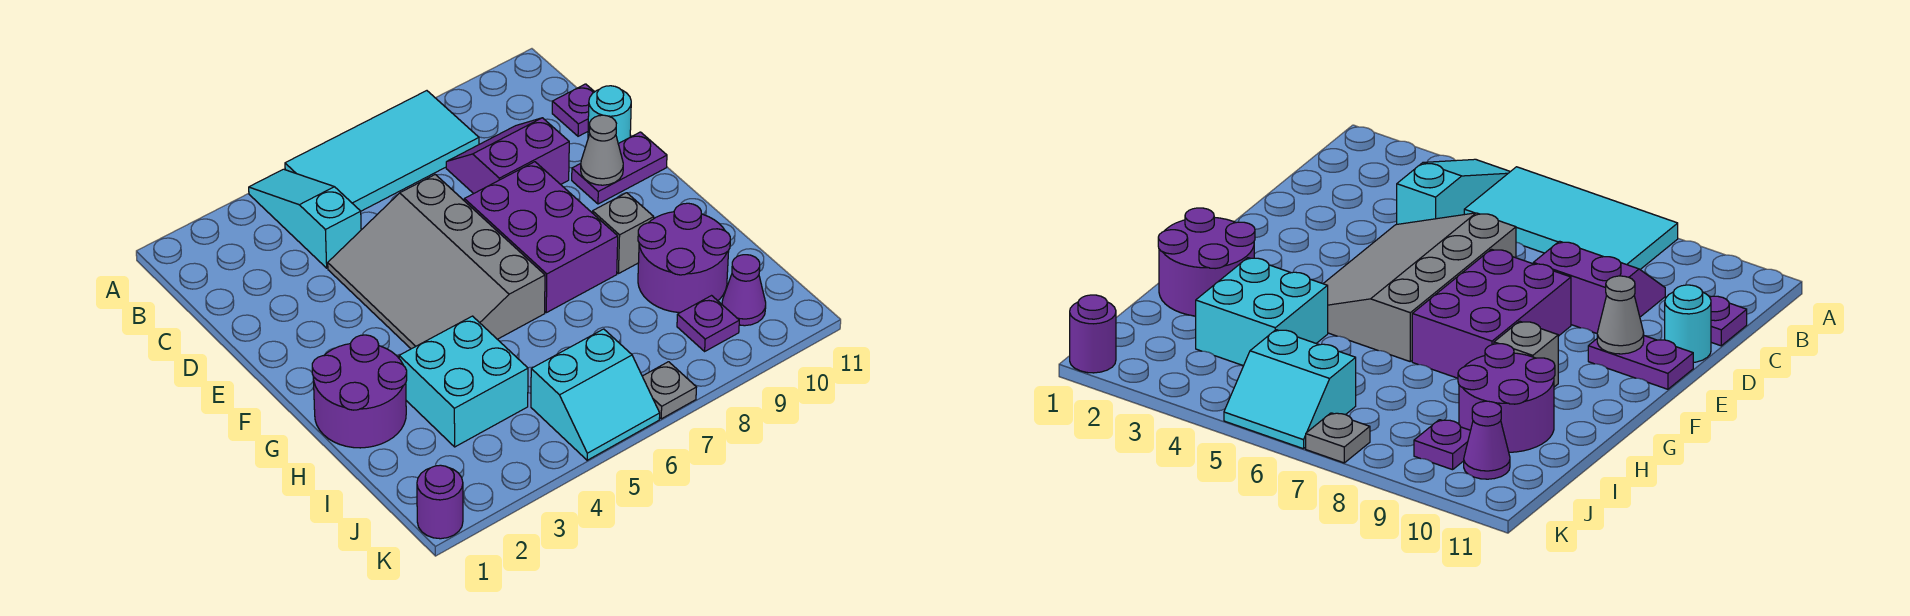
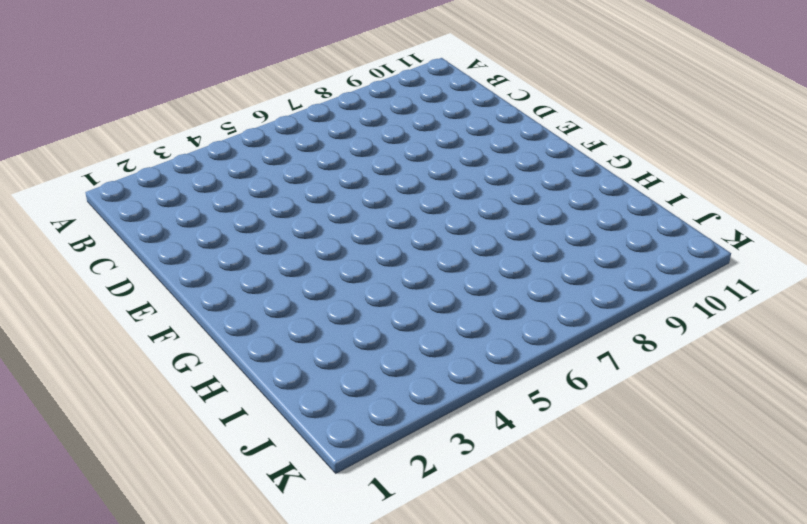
none -> cyan 1x3 slope [249,169,361,268]
none -> cyan 2x4 tile [285,91,479,211]
none -> purple 2x2 slope [446,118,569,194]

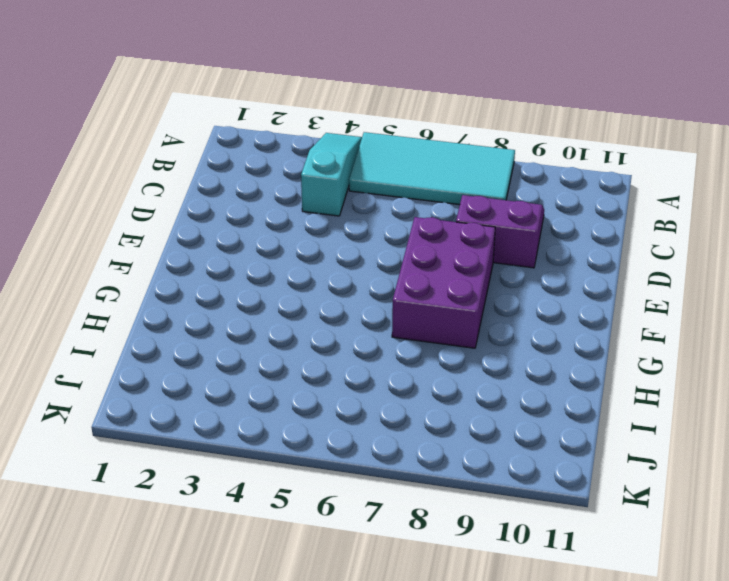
none -> purple 1x1 plate [552,84,594,136]
none -> grey 3x4 slope [328,175,545,349]
none -> cyan 1x1 round brick [588,86,631,144]

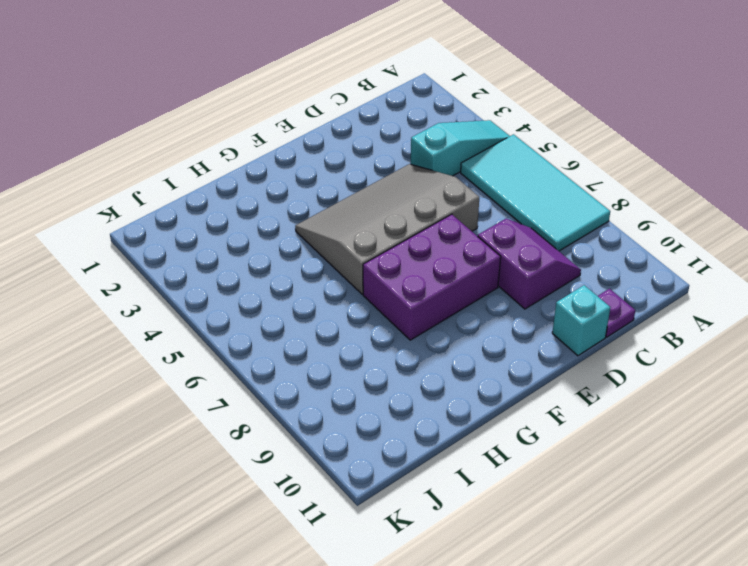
cyan 1x1 brick [552,285,610,356] -> cyan 1x1 round brick [588,86,631,144]
none -> purple 1x2 plate [572,132,667,204]
none -> purple 2x2 round brick [312,335,407,448]
none -> grey 1x1 brick [593,193,654,274]

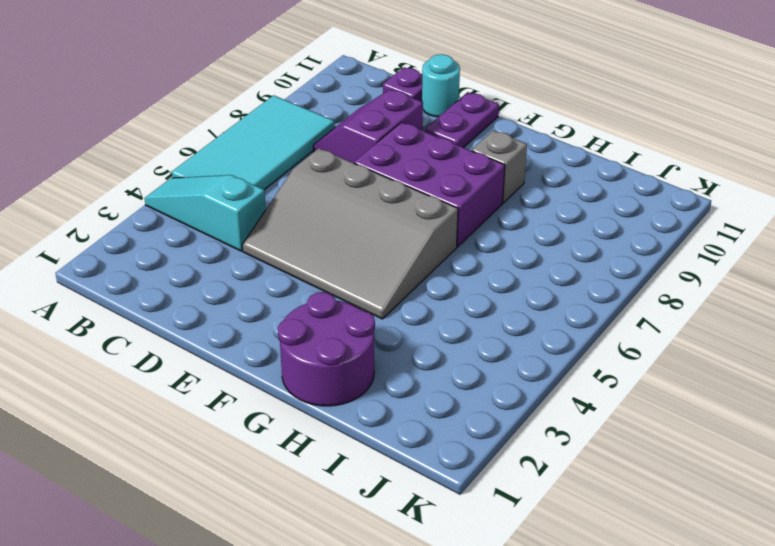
none -> cyan 2x2 brick [399,316,528,447]
none -> purple 2x2 round brick [638,203,730,313]
none -> cyan 2x2 slope [531,329,660,460]

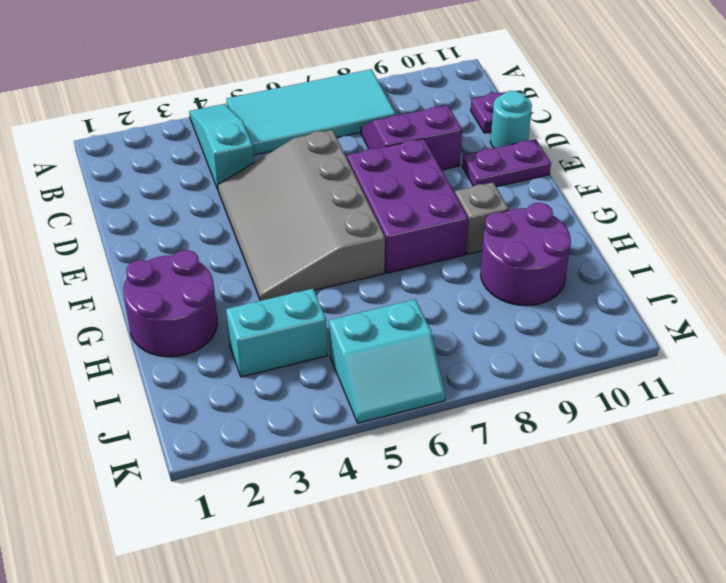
cyan 1x2 brick [226,289,327,377] -> cyan 2x2 brick [399,316,528,447]
none -> purple 1x1 plate [677,296,739,351]
none -> purple 1x1 cone [722,255,766,326]
none -> purple 1x1 round brick [417,465,463,539]

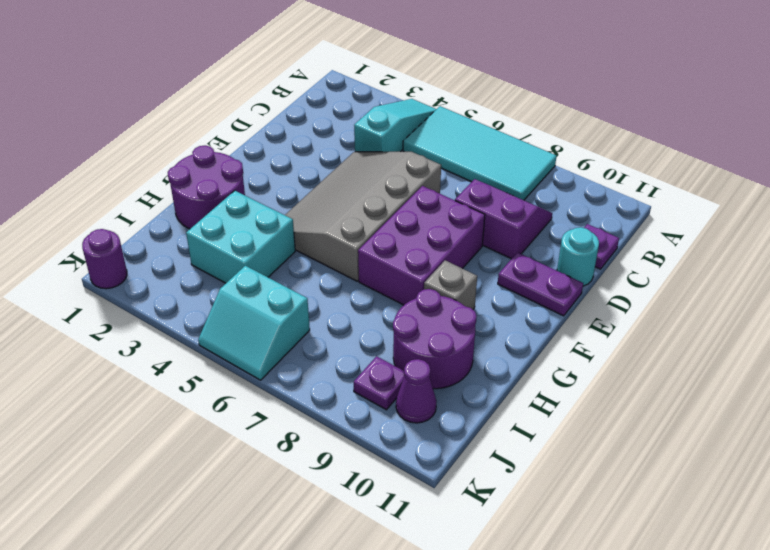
none -> grey 1x1 plate [642,362,697,419]
none -> grey 1x1 cone [581,115,623,185]

